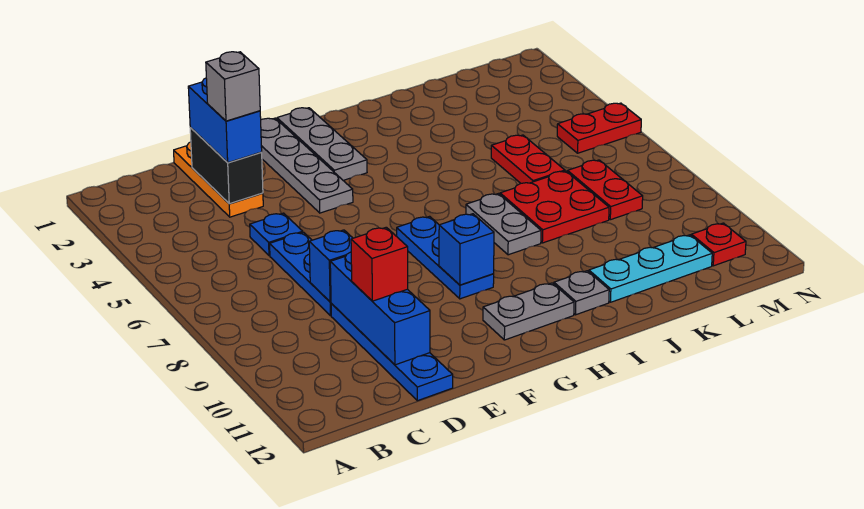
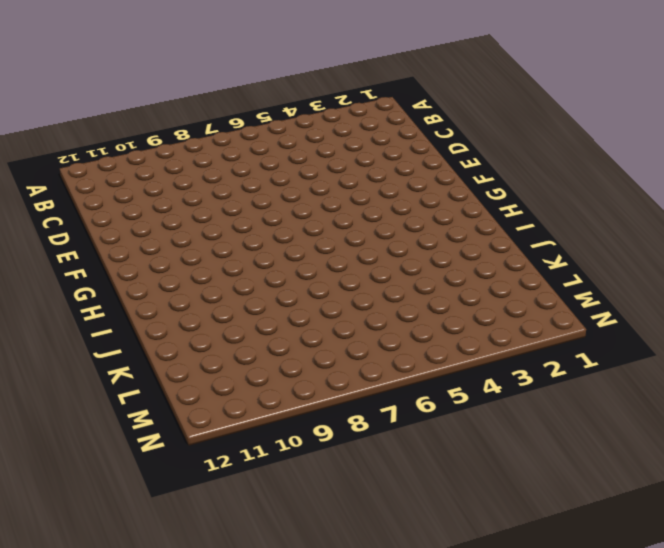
none -> orange 1x3 plate [174,142,263,217]
none -> blue 1x1 plate [250,213,303,256]
none -> blue 1x3 plate [270,232,331,316]

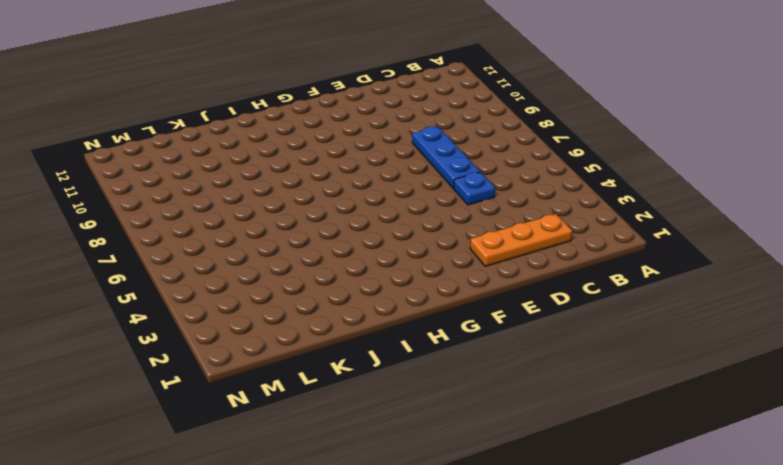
orange 1x3 plate [470,214,572,266] -> orange 1x3 plate turned to [174,142,263,217]
none -> blue 1x4 plate [331,304,453,401]
none -> grey 1x4 plate [261,118,353,213]
none -> grey 1x3 plate [277,108,367,181]

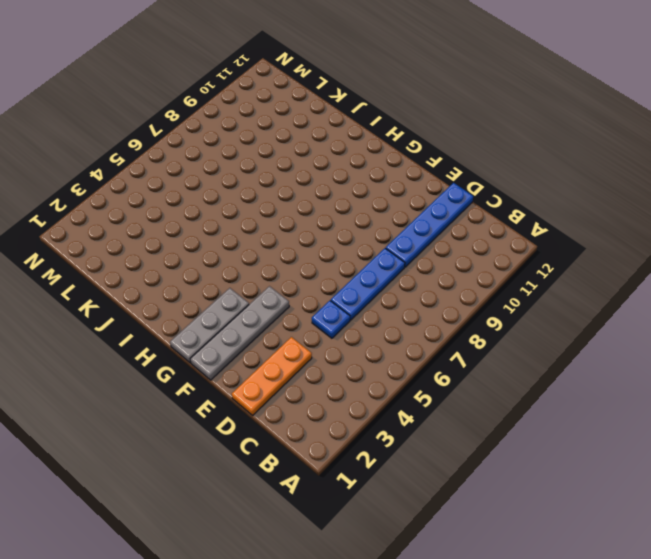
none -> blue 1x3 plate [397,216,494,299]
none -> grey 1x2 plate [483,283,574,340]
none -> grey 1x2 plate [466,194,541,255]

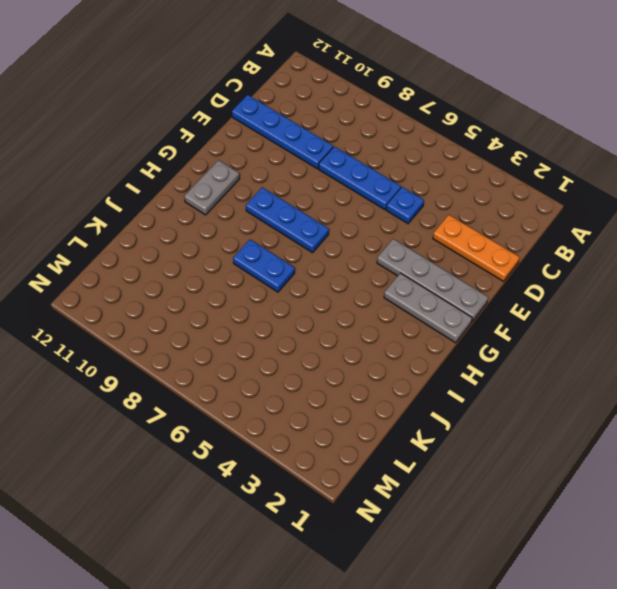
blue 1x2 plate [233,240,295,292] -> grey 1x2 plate [466,194,541,255]
none -> grey 1x1 plate [554,271,609,315]
none -> red 2x2 plate [500,171,609,243]
none -> cyan 1x3 plate [589,235,712,302]

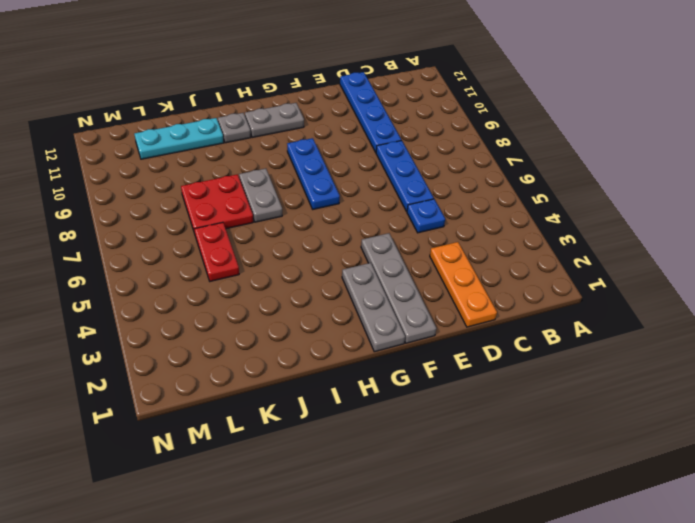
none -> red 1x2 plate [568,160,643,220]
none -> red 1x2 plate [557,103,641,153]
none -> red 1x1 plate [691,223,746,266]

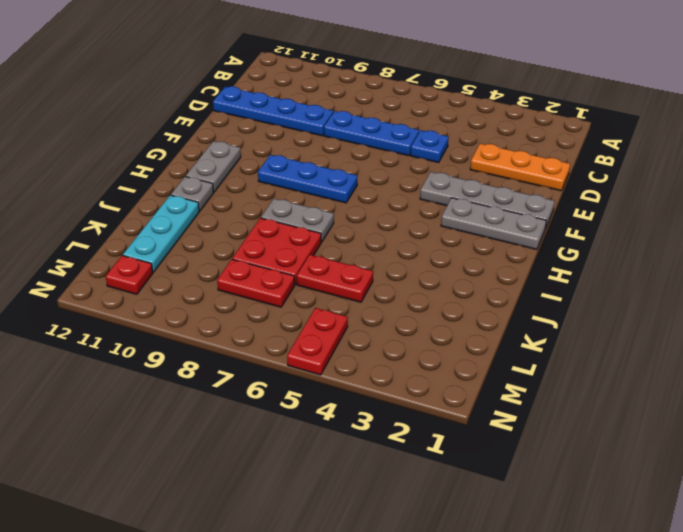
none -> black 1x2 brick [190,128,263,204]
none -> blue 1x1 brick [309,230,353,302]
none -> blue 1x3 brick [330,252,430,365]

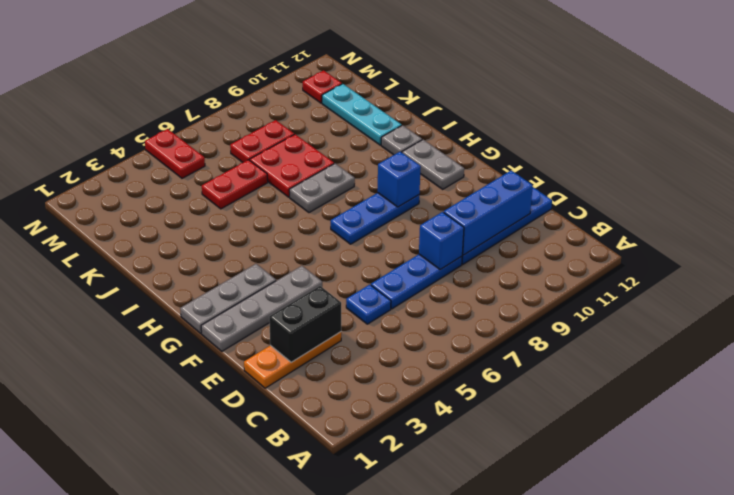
none -> blue 1x2 brick [188,78,262,163]
none -> red 1x1 brick [351,227,408,301]
none -> grey 1x1 brick [206,52,260,121]

